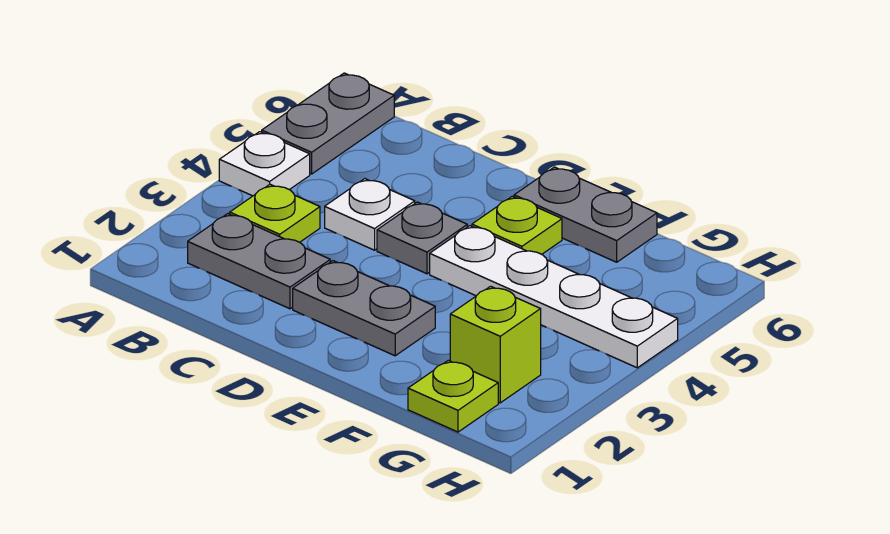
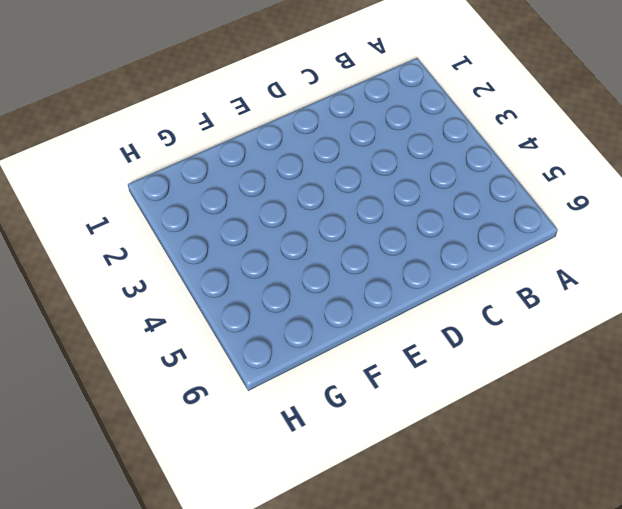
none -> white 1x1 plate [219,132,310,196]
none -> grey 1x2 plate [262,73,394,174]
none -> grey 1x2 plate [188,214,330,309]

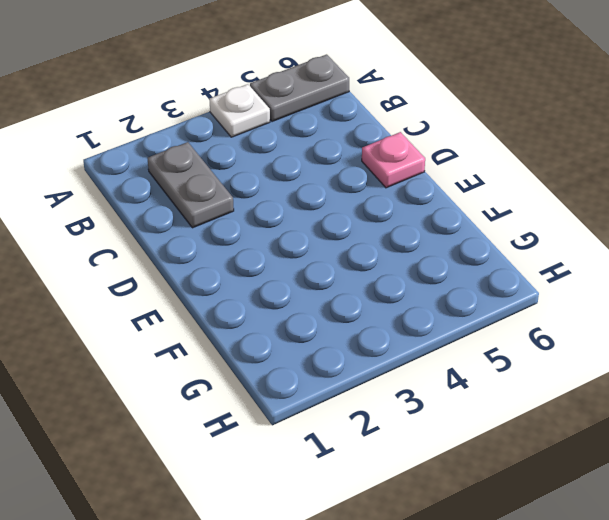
pink 1x1 plate [362,132,425,188] -> none
none -> lime 1x1 plate [230,184,320,242]
none -> white 1x1 plate [325,179,415,250]
none -> grey 1x2 plate [293,261,435,356]

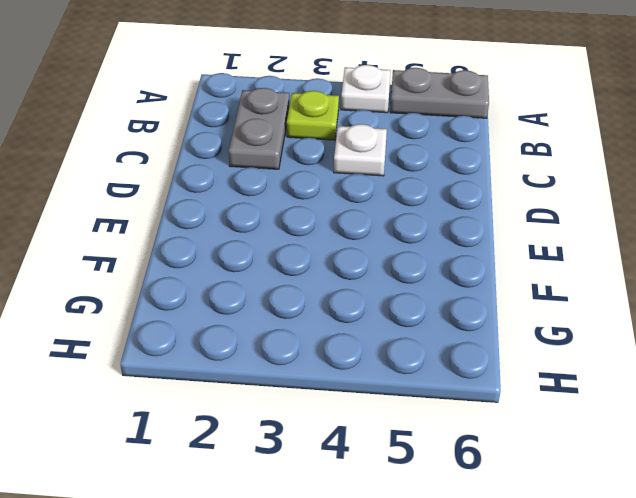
none -> grey 1x2 plate [293,261,435,356]
none -> grey 1x1 plate [377,202,467,274]
none -> white 1x4 plate [430,226,678,368]

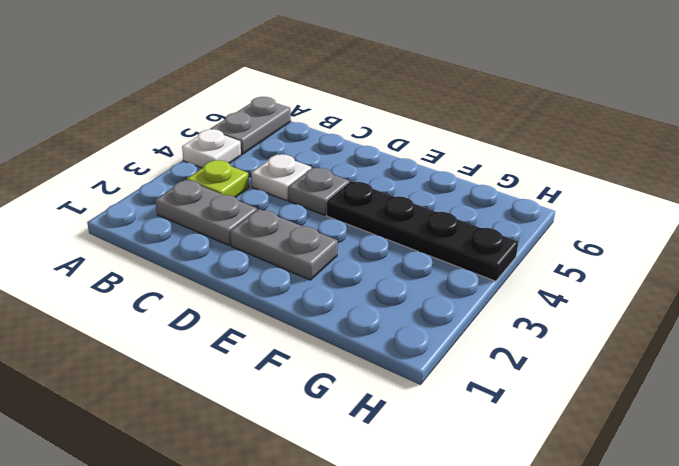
black 1x4 plate [327,181,518,281] -> white 1x4 plate [430,226,678,368]
none -> lime 1x1 plate [472,196,562,254]
none -> grey 1x2 plate [514,167,657,262]
none -> lime 1x1 plate [408,360,498,432]

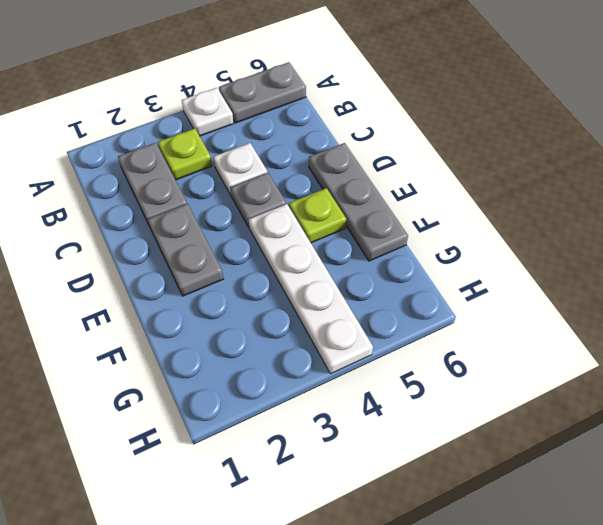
grey 1x3 plate [309,143,408,261] -> grey 1x2 plate [514,167,657,262]
none -> lime 1x1 plate [408,360,498,432]
none -> lime 1x1 brick [450,286,541,403]

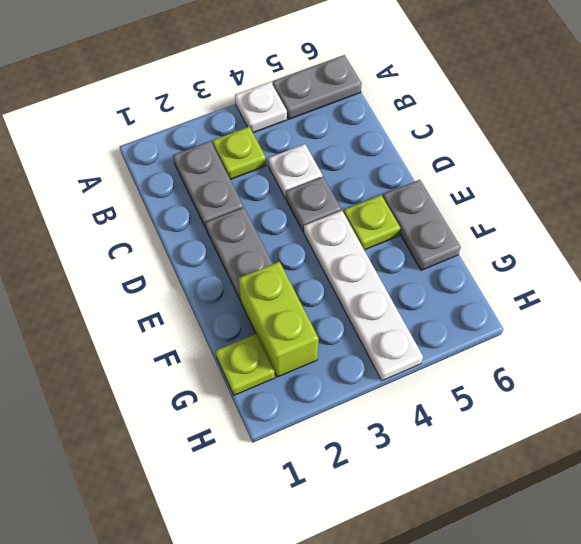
lime 1x2 brick [239,262,319,377] -> lime 1x1 brick [450,286,541,403]

